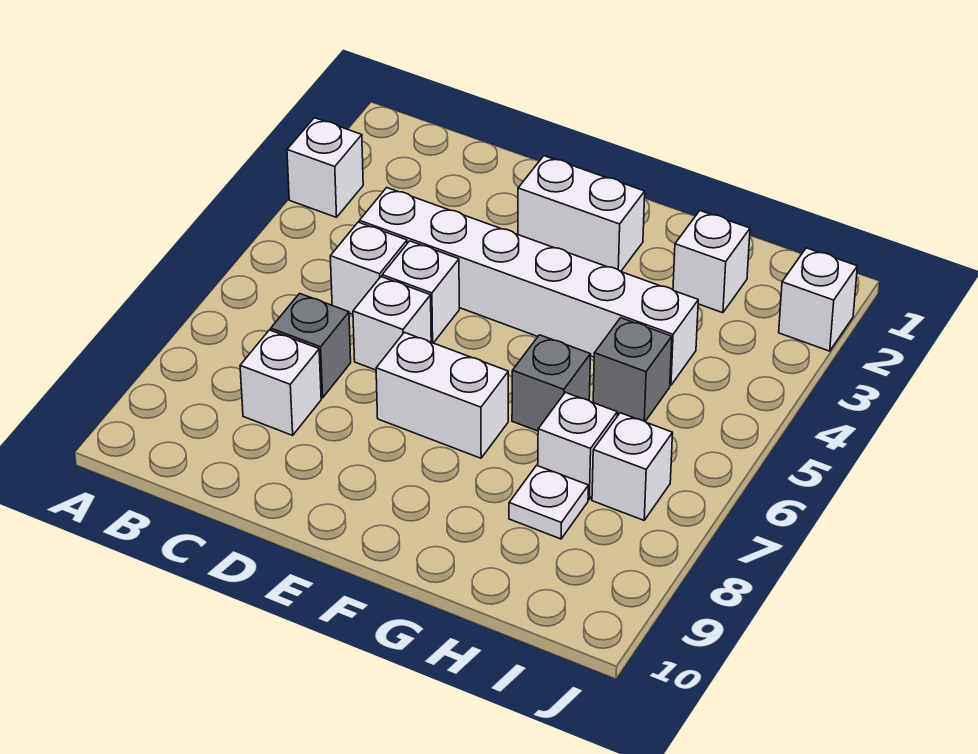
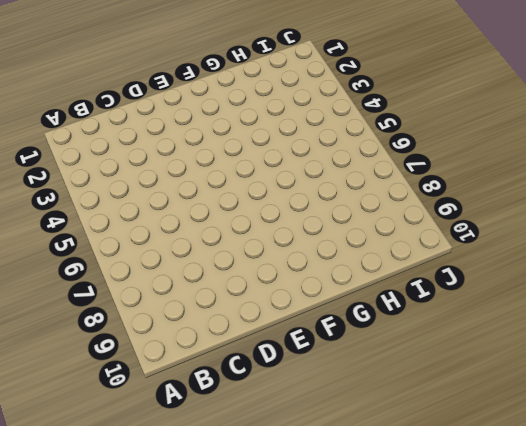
none -> white 1x1 brick [287,118,363,217]
none -> white 1x6 brick [359,188,698,385]
none -> white 1x1 brick [330,222,407,314]

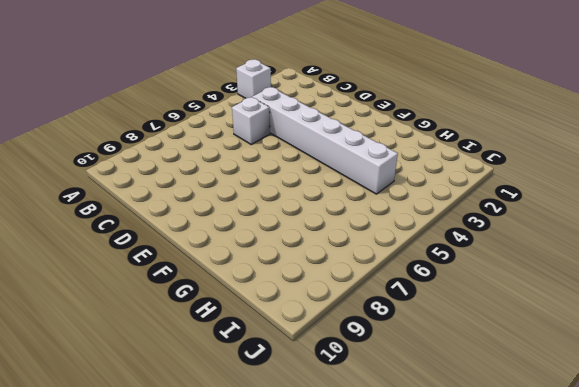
none -> grey 1x1 brick [271,293,351,398]
none -> white 1x1 brick [240,330,321,435]
none -> white 1x1 brick [382,241,459,343]

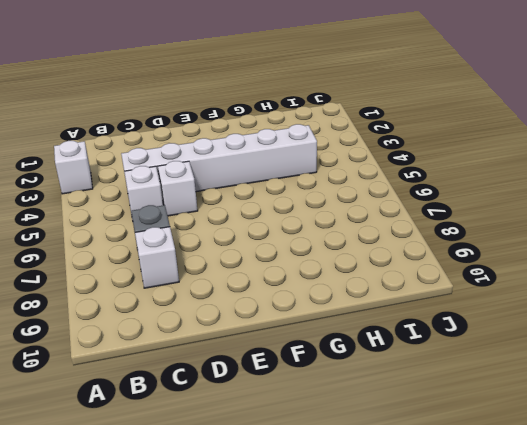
none -> white 1x1 brick [353,277,431,370]
none -> white 1x2 brick [518,156,645,272]
none -> white 1x2 brick [376,332,508,458]

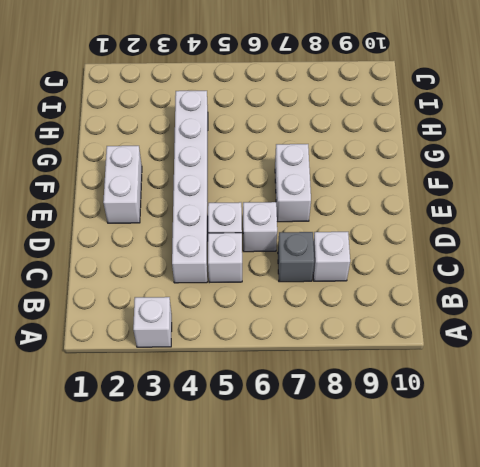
none -> grey 1x1 brick [512,335,591,431]
none -> white 1x1 brick [673,211,750,313]
none -> grey 1x1 brick [593,318,672,421]

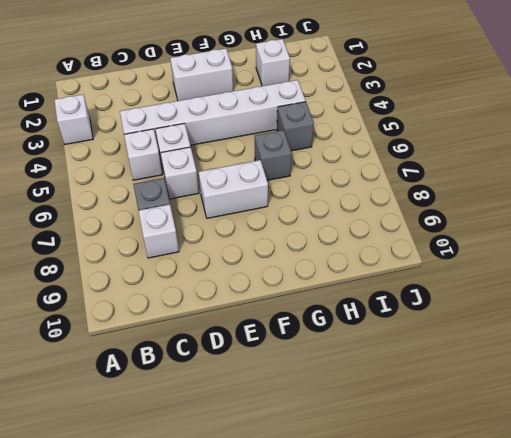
none -> white 1x1 brick [538,392,617,499]
none -> white 1x1 plate [509,465,588,539]
none -> white 1x1 brick [592,413,673,520]

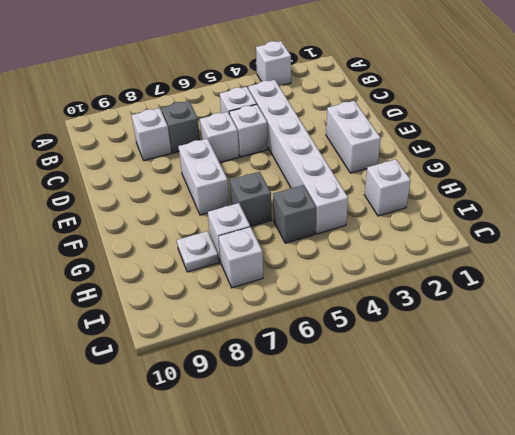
none -> white 1x1 brick [779,248,857,351]

